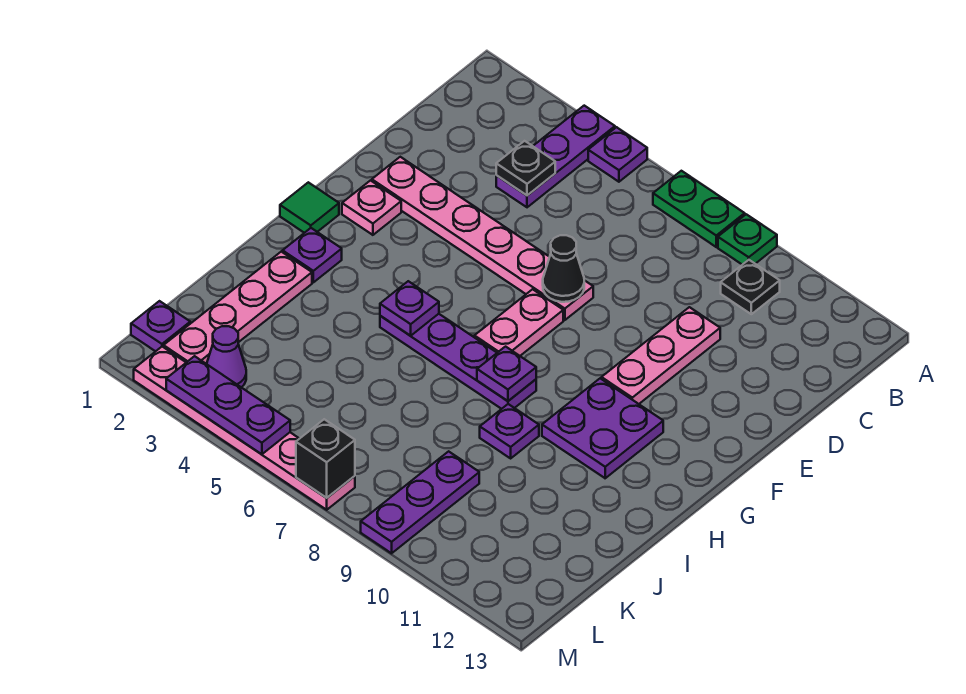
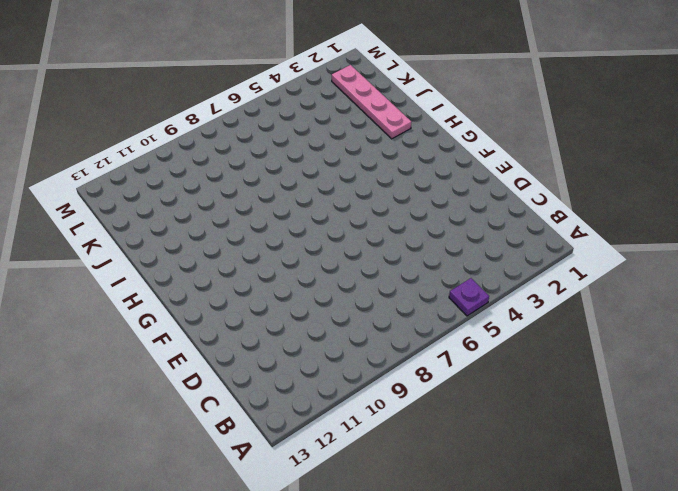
none -> purple 1x3 plate [496,106,615,207]
none -> green 1x2 plate [653,171,745,247]
none -> green 1x1 plate [718,214,777,265]

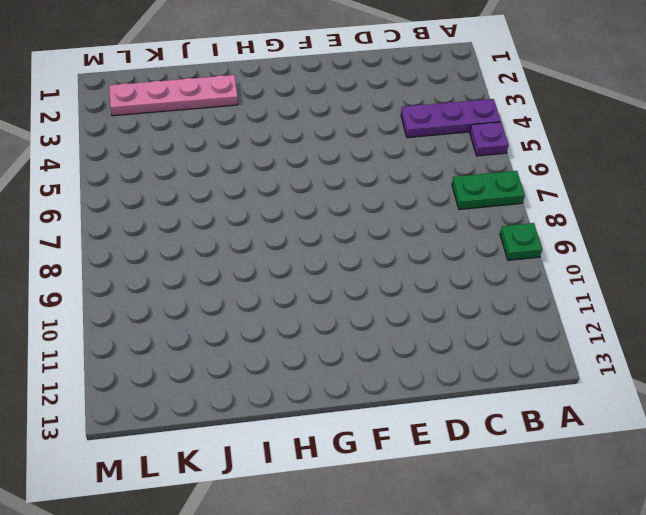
green 1x2 plate [452,171,525,210] -> green 1x2 plate turned to [653,171,745,247]
none -> black 1x1 plate [721,260,780,314]
none -> pink 1x3 plate [602,307,720,404]
none -> pink 1x6 plate [372,157,593,320]

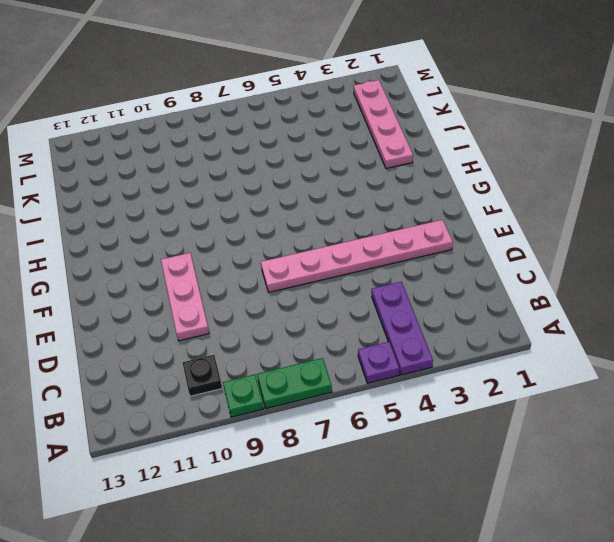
none -> pink 1x1 plate [342,181,401,235]
none -> pink 1x2 plate [474,289,563,356]
none -> green 1x1 tile [280,182,339,233]

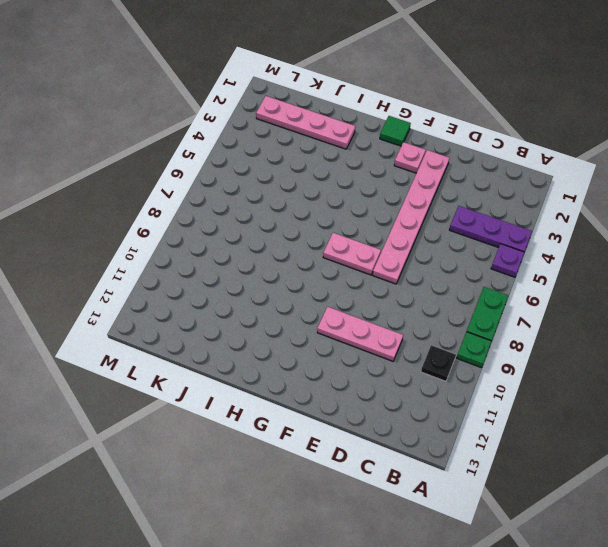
none -> purple 2x2 plate [542,378,663,478]
none -> purple 1x1 plate [283,228,342,282]
none -> purple 1x4 plate [380,314,536,409]

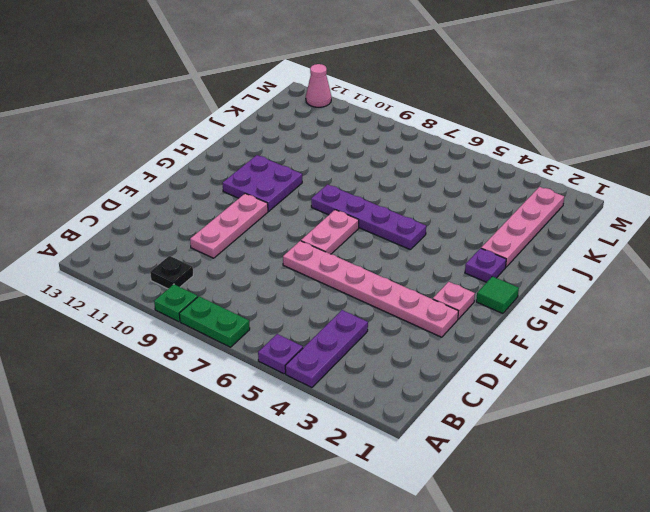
pink 1x1 cone [306,64,331,107] -> none
none -> purple 1x1 plate [480,404,539,458]
none -> purple 1x3 plate [361,451,479,553]
none -> purple 1x1 plate [131,301,190,351]

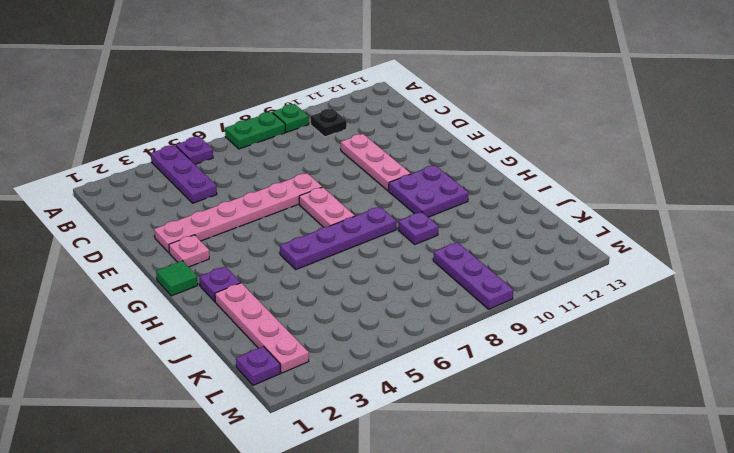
none -> purple 1x1 cone [207,326,246,387]
none -> pink 1x6 plate [134,347,355,510]
none -> black 1x1 plate [496,141,555,195]

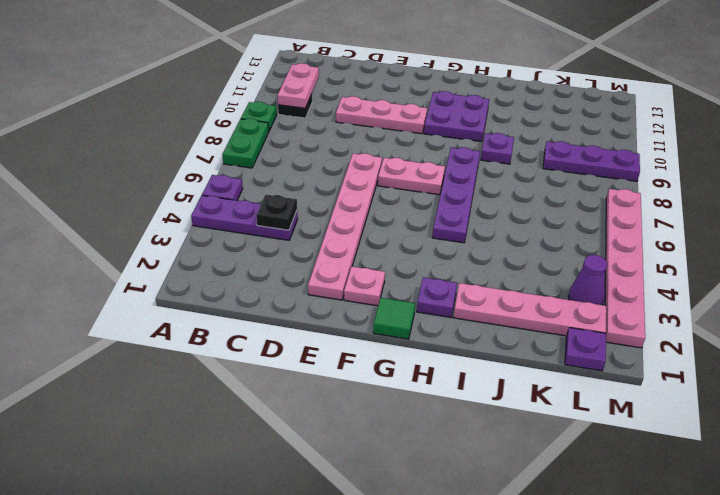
pink 1x2 plate [277,63,319,108] -> none
none -> black 1x1 cone [543,235,584,302]
none -> purple 1x1 plate [380,281,439,336]
none -> purple 1x1 plate [477,347,536,401]

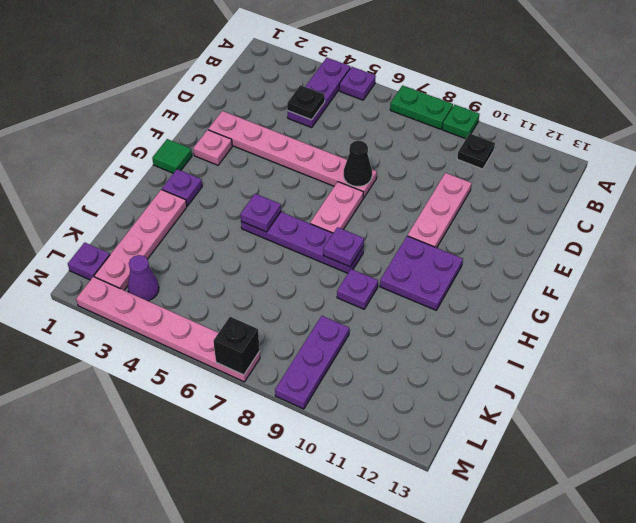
none -> purple 1x3 plate [166,356,290,454]

